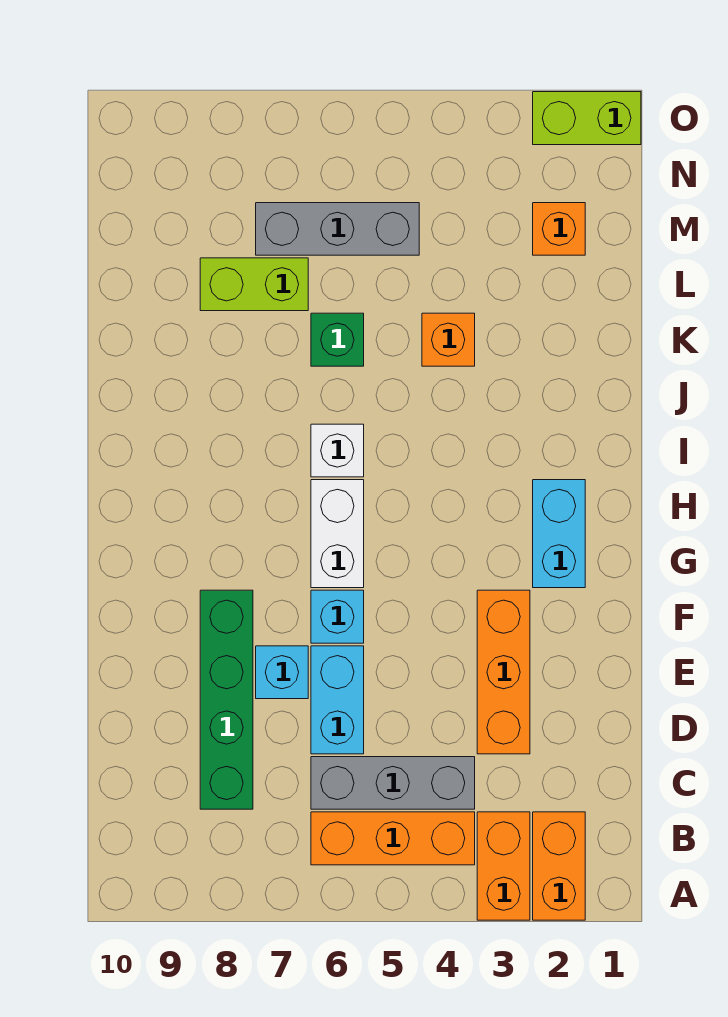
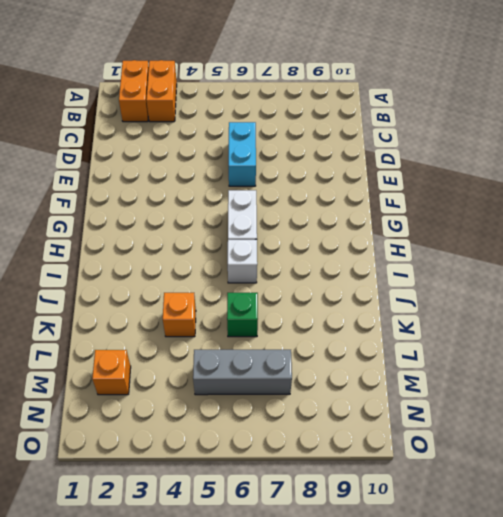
none -> orange 1x3 brick [311,812,475,865]
none -> grey 1x3 brick [311,757,475,809]
none -> green 1x4 brick [200,590,253,809]

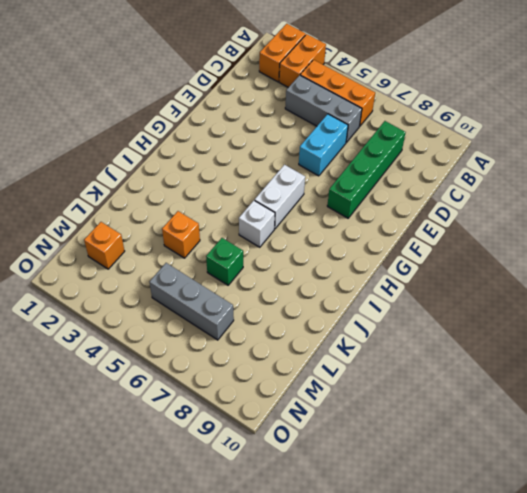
none -> orange 1x3 brick [477,590,530,754]
none -> cyan 1x1 brick [256,646,308,699]
none -> cyan 1x1 brick [311,590,364,643]

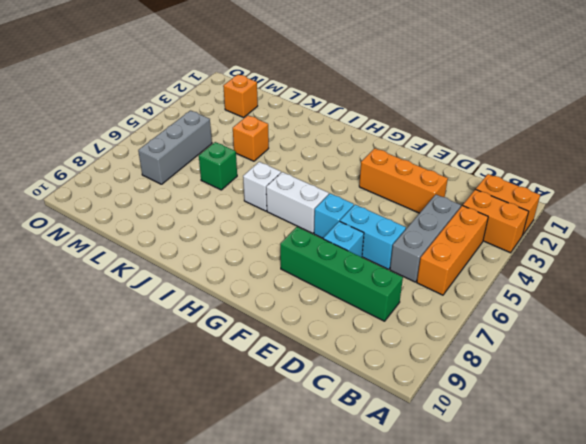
none -> cyan 1x2 brick [533,480,585,588]
none -> lime 1x2 brick [200,258,308,311]
none -> lime 1x2 brick [533,92,641,145]

